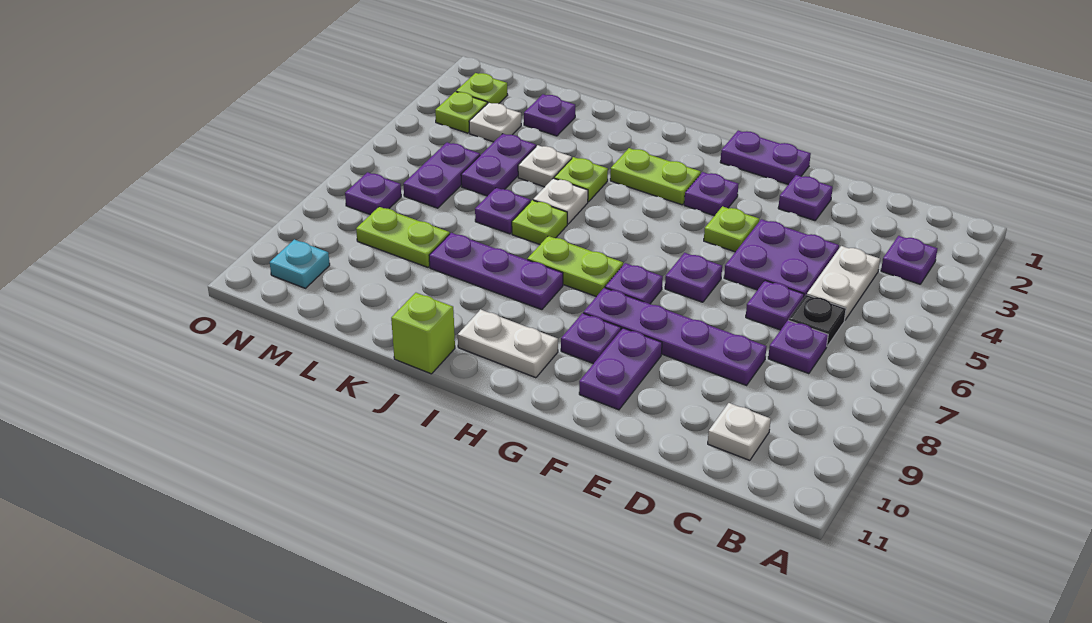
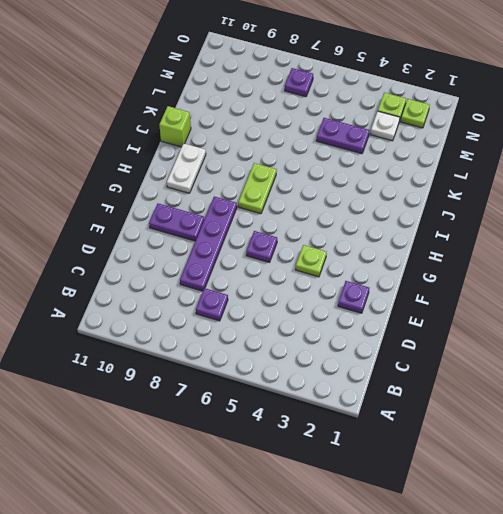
none -> purple 1x1 plate [881,236,938,284]
none -> white 1x2 plate [807,246,880,320]
none -> black 1x1 plate [789,295,846,346]
none -> white 1x1 plate [708,403,771,460]

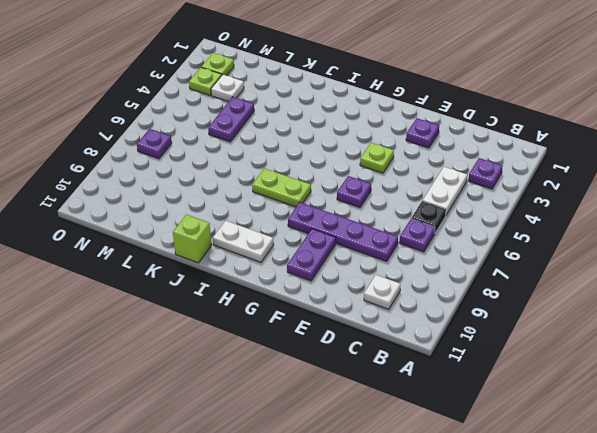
none -> purple 2x2 plate [724,219,839,297]
none -> purple 1x1 plate [746,281,804,330]
none -> purple 1x2 plate [720,131,811,184]
none -> purple 1x1 plate [684,172,739,216]

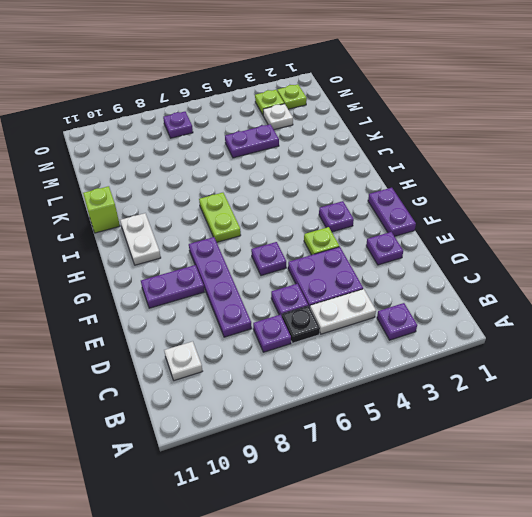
none -> purple 1x1 plate [605,263,663,304]
none -> purple 1x1 plate [561,313,621,364]
none -> lime 1x2 plate [610,148,701,205]
none -> purple 1x3 plate [429,233,563,310]

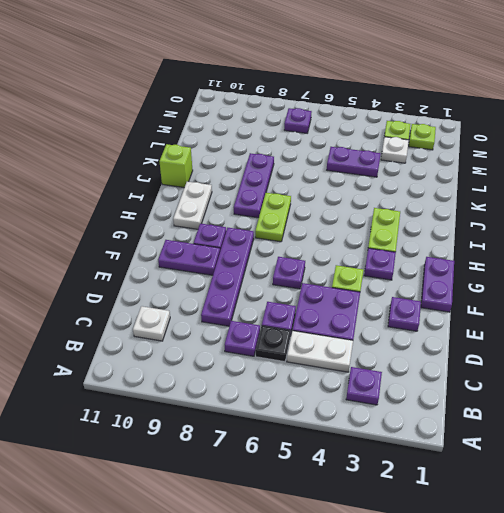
none -> purple 1x1 plate [605,263,663,304]
none -> lime 1x1 plate [554,157,608,202]
none -> white 1x1 plate [533,178,588,224]
none -> lime 1x1 plate [512,200,567,244]

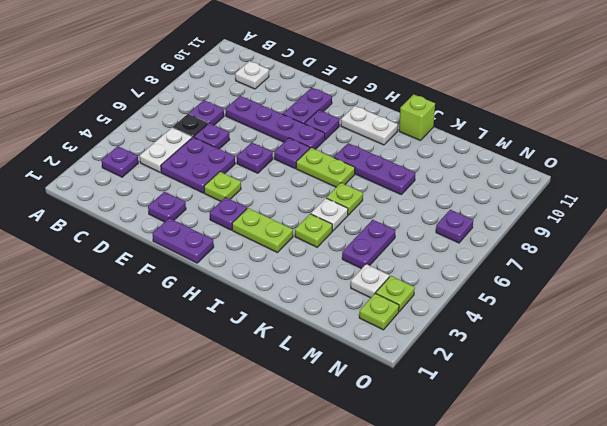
none -> white 1x1 plate [518,145,572,187]
none -> purple 1x1 plate [475,188,530,234]
none -> purple 1x1 plate [524,94,575,136]
none -> lime 1x2 plate [356,207,450,267]

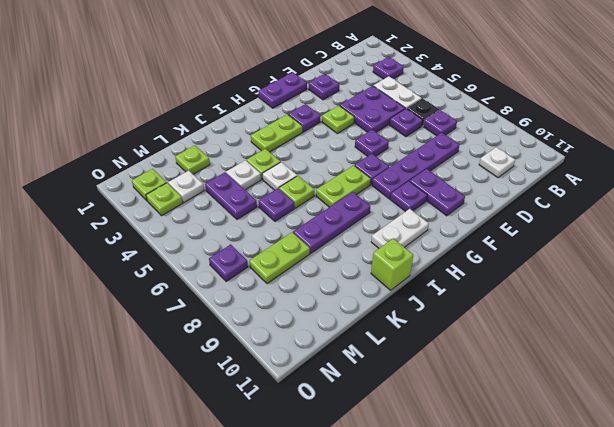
lime 1x1 plate [175,146,210,174] -> purple 1x1 plate [524,94,575,136]
none -> purple 1x2 plate [403,142,480,208]
none -> cyan 1x1 plate [270,239,330,288]

